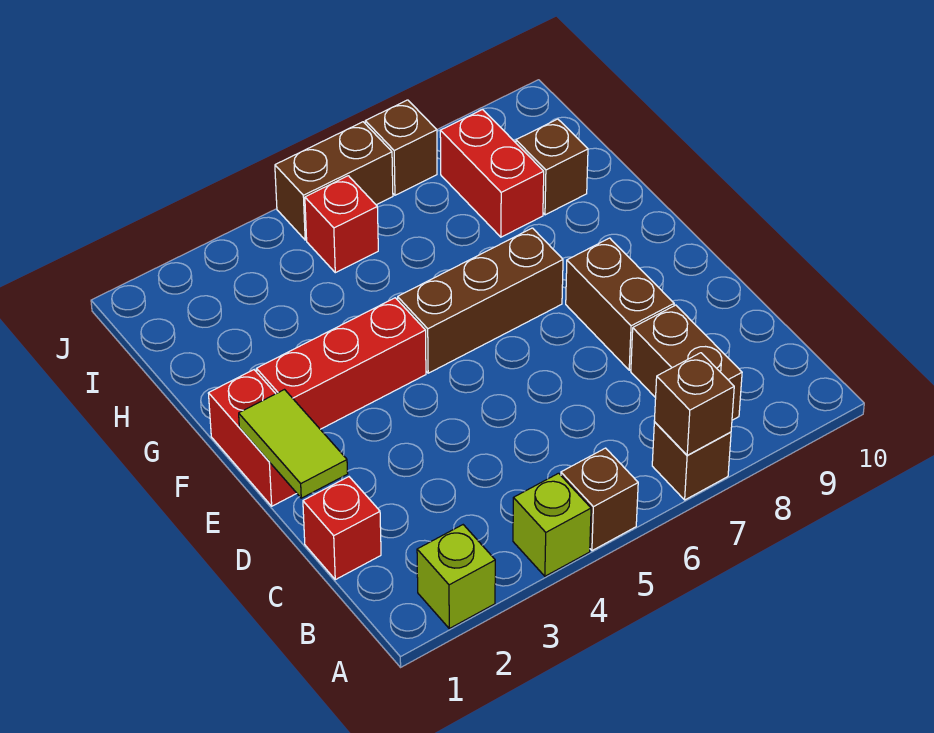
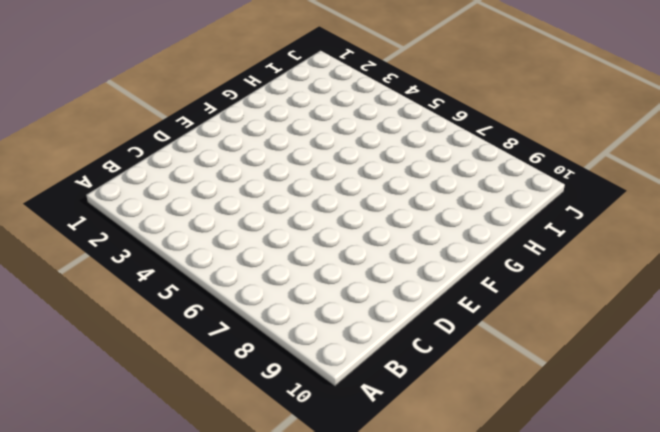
none -> lime 1x1 brick [417,525,495,628]
none -> lime 1x1 brick [513,473,591,576]
none -> brown 1x1 brick [561,448,638,551]

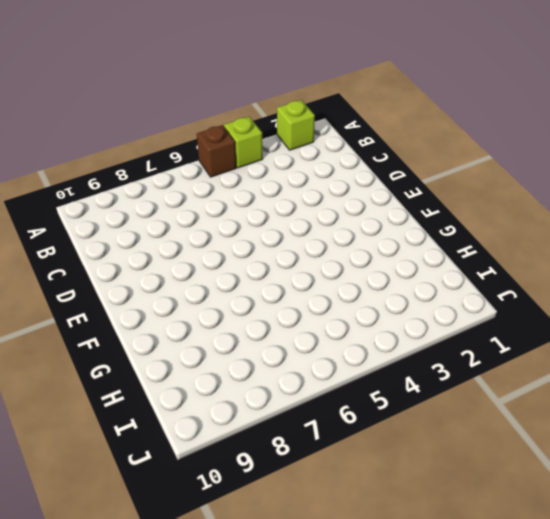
none -> brown 1x1 brick [652,422,731,500]
none -> brown 1x2 brick [631,305,742,420]
none -> red 1x1 brick [303,477,381,580]

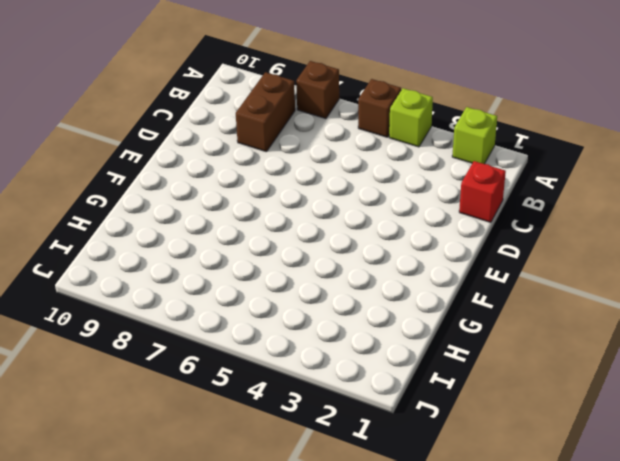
none -> brown 1x2 brick [566,238,674,370]
none -> red 1x2 brick [208,370,297,506]
none -> red 1x3 brick [256,298,426,429]

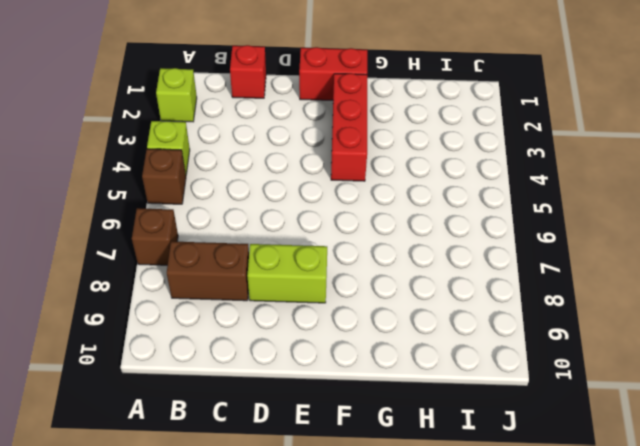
lime 1x2 brick [247,244,327,303] -> brown 1x2 brick [566,238,674,370]
none -> brown 1x3 brick [398,228,563,373]
none -> red 1x2 brick [440,109,544,237]
none -> brown 1x1 brick [516,119,588,215]

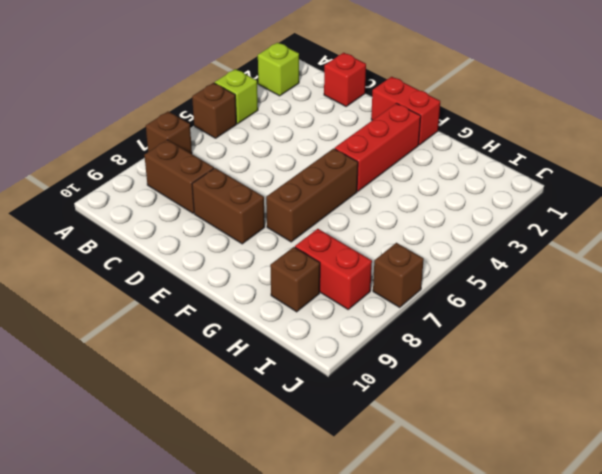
none -> red 1x1 brick [305,176,378,273]
none -> brown 1x2 brick [275,122,393,240]
none -> brown 1x1 brick [654,353,734,455]

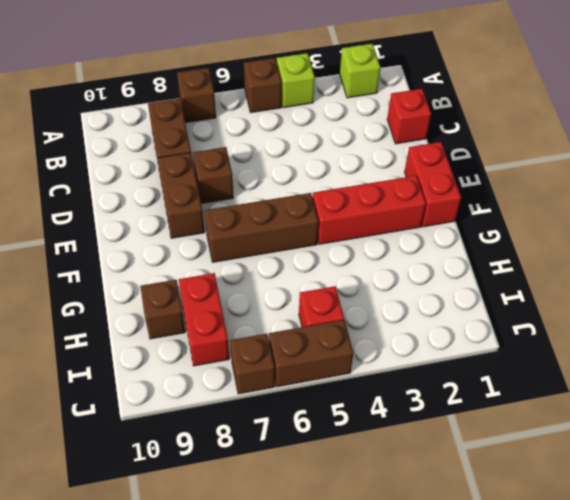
brown 1x1 brick [193,147,234,204] -> brown 1x1 brick moved to [654,353,734,455]
none -> lime 1x2 tile [239,390,348,498]

